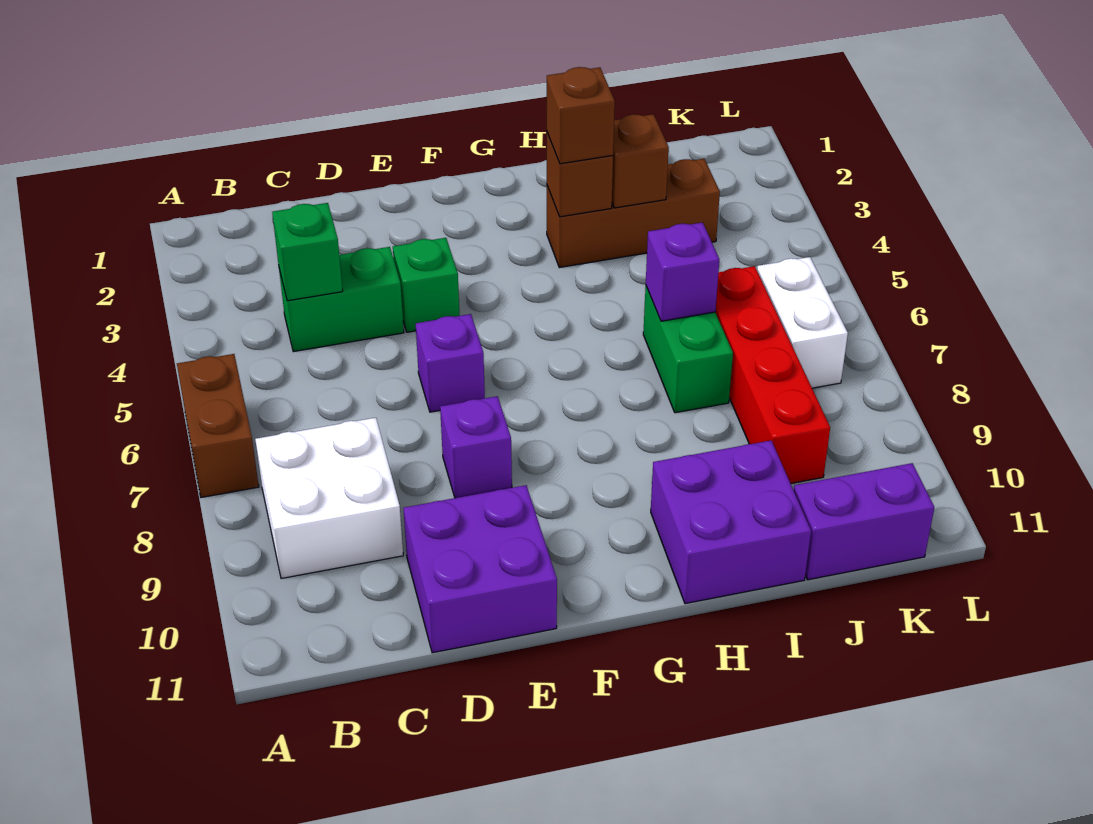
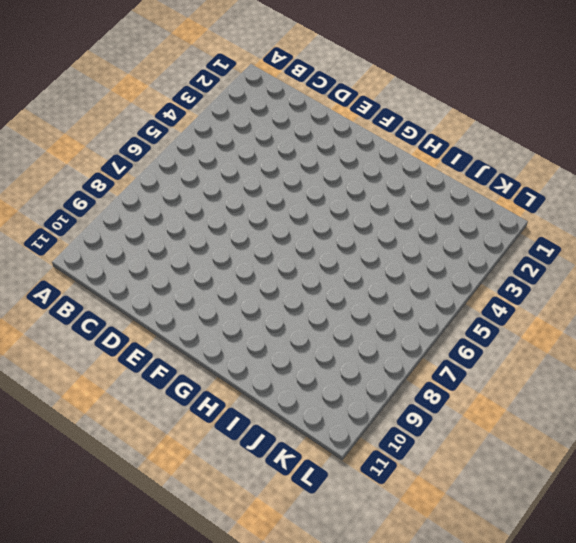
none -> brown 1x2 brick [177,354,259,498]
none -> white 2x2 brick [255,418,403,579]
none -> green 1x2 brick [279,247,404,352]

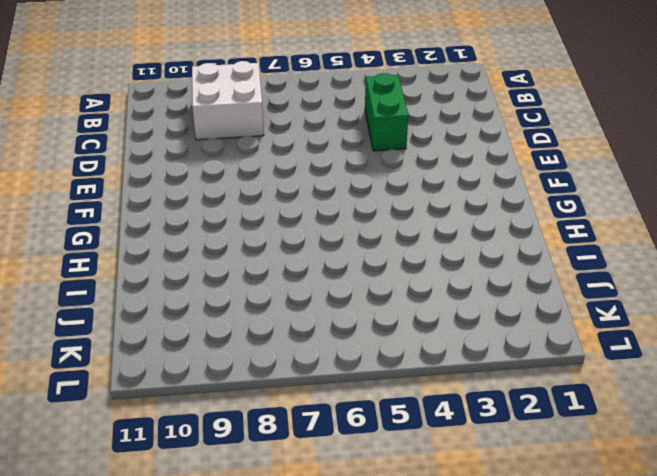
none -> brown 1x2 brick [177,354,259,498]
none -> purple 2x2 brick [403,485,557,653]
none -> green 1x1 brick [393,238,460,332]

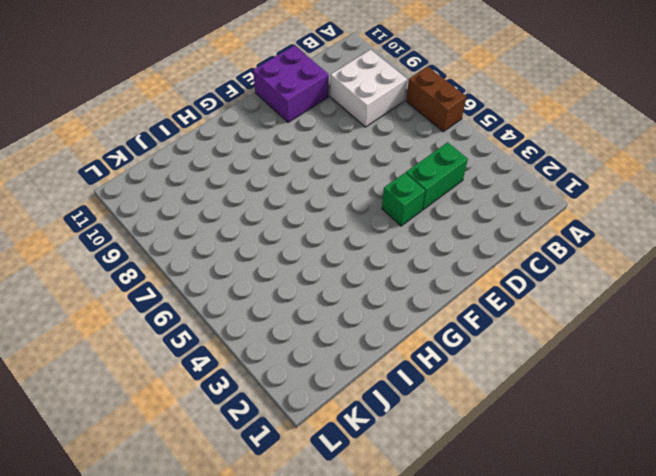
none -> purple 1x1 brick [416,314,485,412]
none -> purple 1x1 brick [440,396,512,498]
none -> brown 1x3 brick [547,159,720,268]

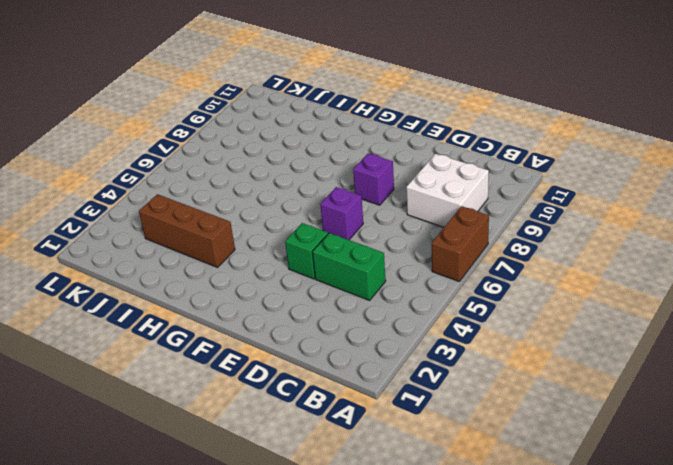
none -> purple 2x2 brick [403,485,557,653]
none -> purple 2x2 brick [651,441,811,604]
none -> green 1x2 brick [643,287,733,413]

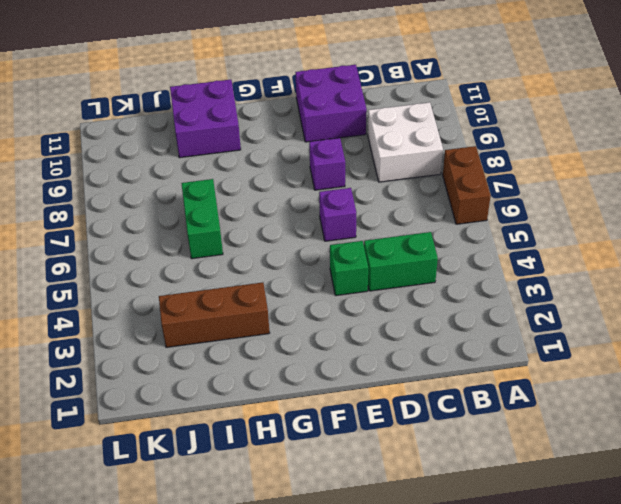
none -> red 1x4 brick [715,266,830,483]
none -> purple 1x2 brick [794,463,934,580]
none -> white 1x2 brick [757,257,848,388]

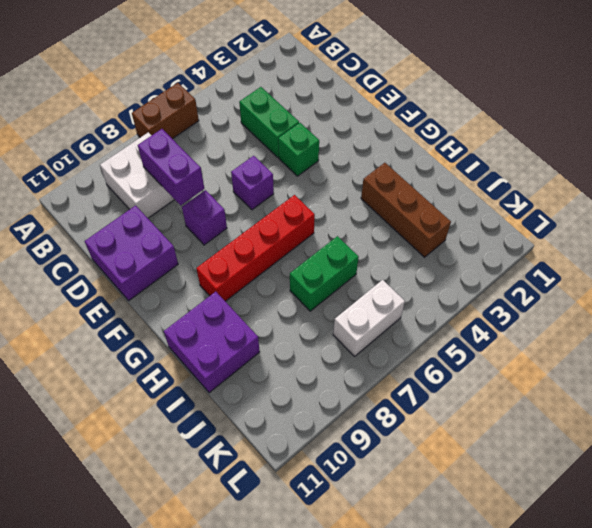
purple 1x2 brick [138,129,204,205] -> purple 1x2 brick moved to [794,463,934,580]
red 1x4 brick [196,195,315,301] -> red 1x4 brick moved to [715,266,830,483]
none -> green 1x1 brick [272,203,343,301]
none -> brown 1x1 brick [547,133,613,217]
none -> brown 1x1 brick [612,114,669,208]

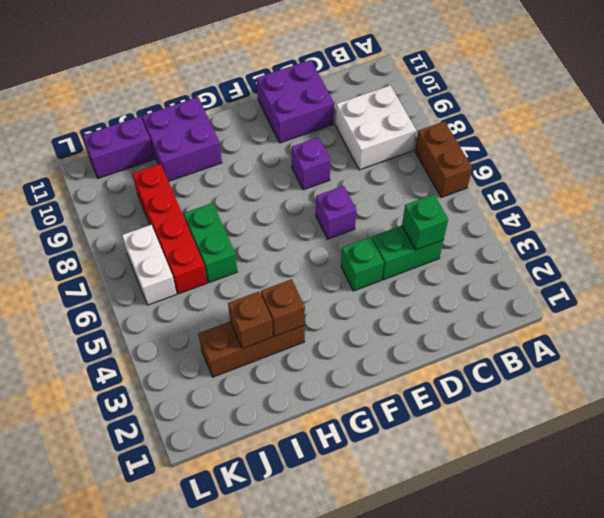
none -> purple 1x1 brick [646,222,719,321]
none -> brown 1x1 brick [547,67,615,164]

